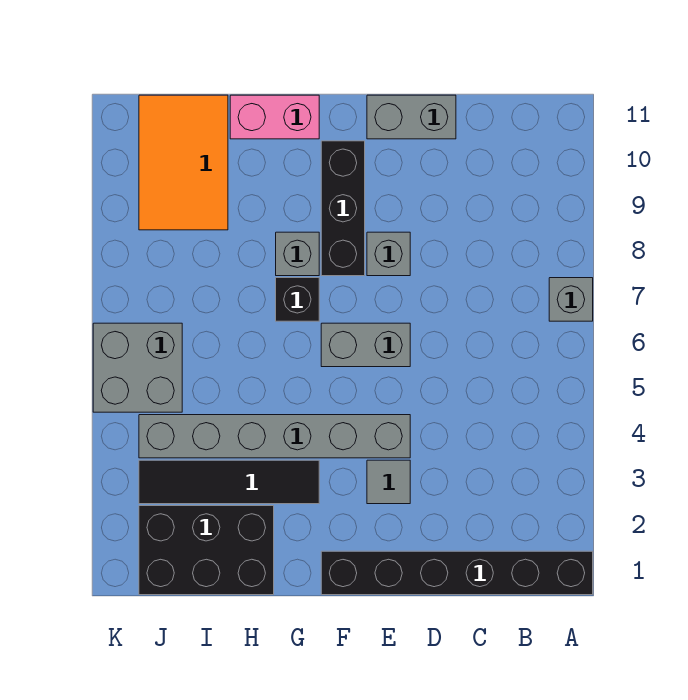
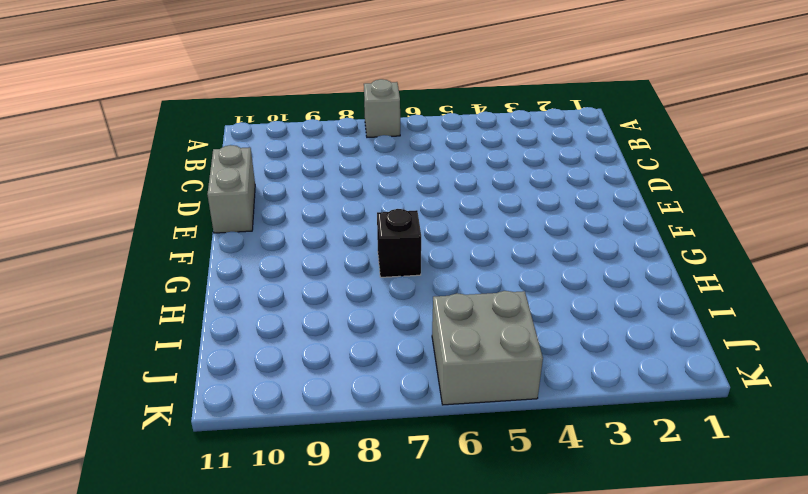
none -> black 1x6 brick [321,551,593,595]
none -> grey 1x1 tile [367,460,410,504]
none -> grey 1x6 brick [139,415,410,458]

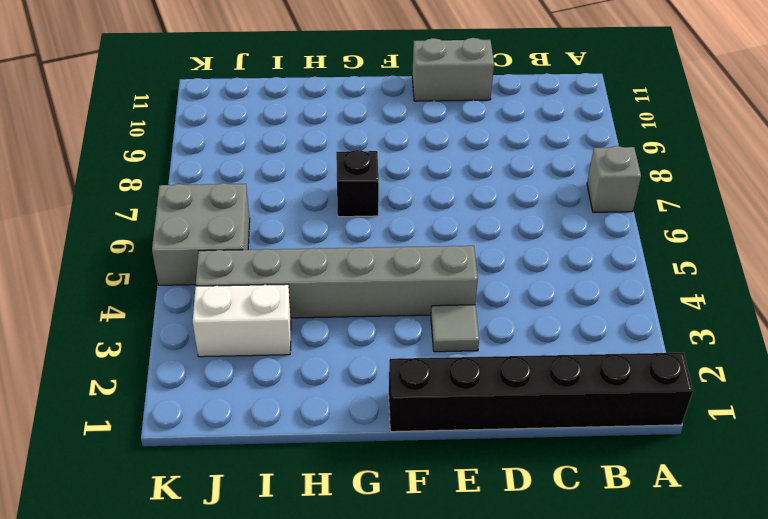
white 1x2 brick [193,284,291,357] -> black 1x4 tile [139,460,319,504]
none -> grey 1x2 brick [321,323,410,367]
none -> grey 1x1 brick [367,232,410,276]
none -> black 1x3 brick [321,141,365,276]

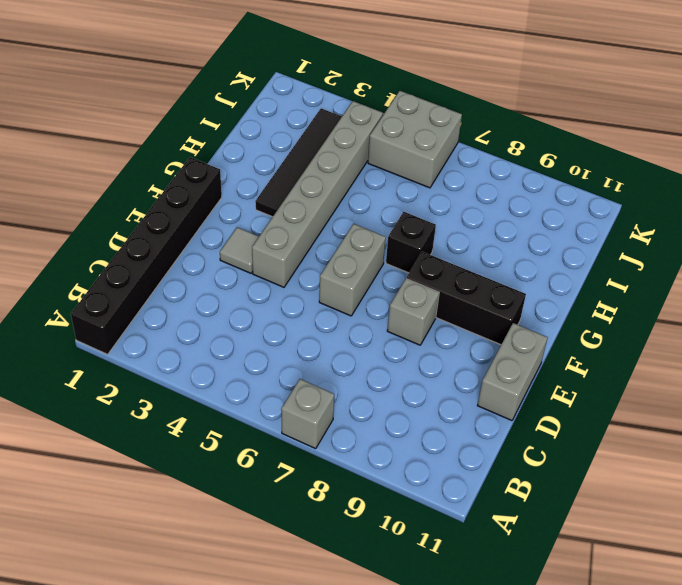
none -> grey 1x1 brick [276,232,319,276]
none -> pink 1x2 brick [230,95,319,139]
none -> black 2x3 brick [139,506,274,595]

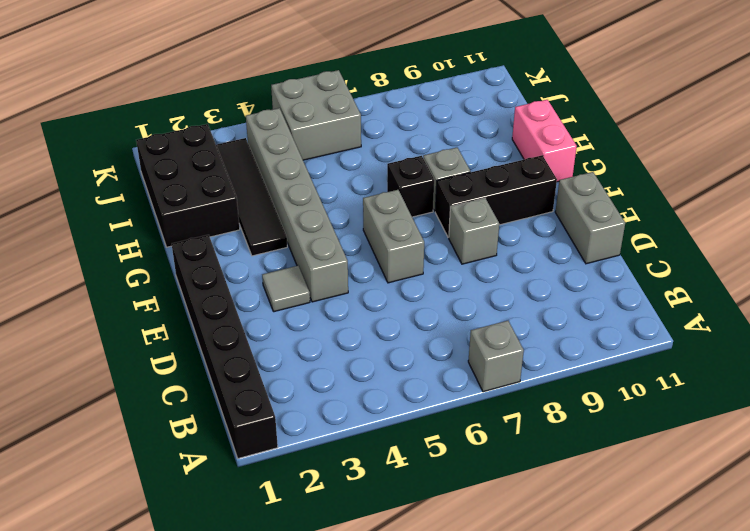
none -> orange 2x3 tile [139,95,228,230]

